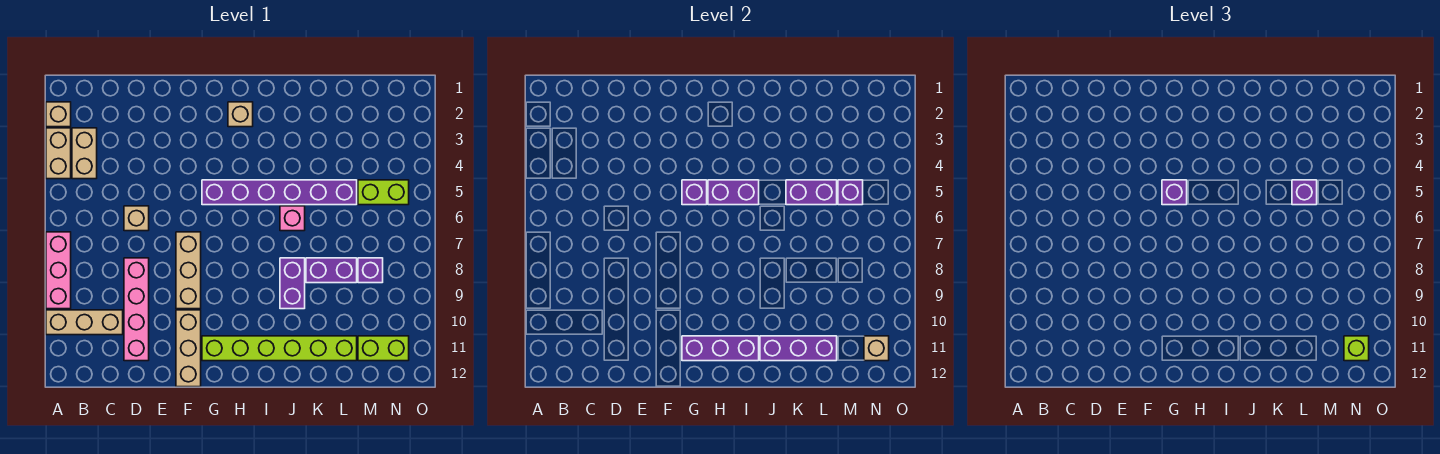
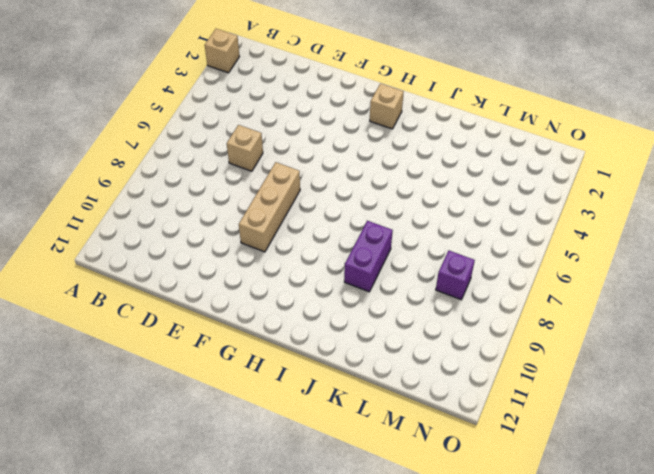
none -> tan 1x2 brick [46,128,71,179]
none -> pink 1x3 brick [46,232,71,309]
none -> tan 1x3 brick [46,310,123,335]

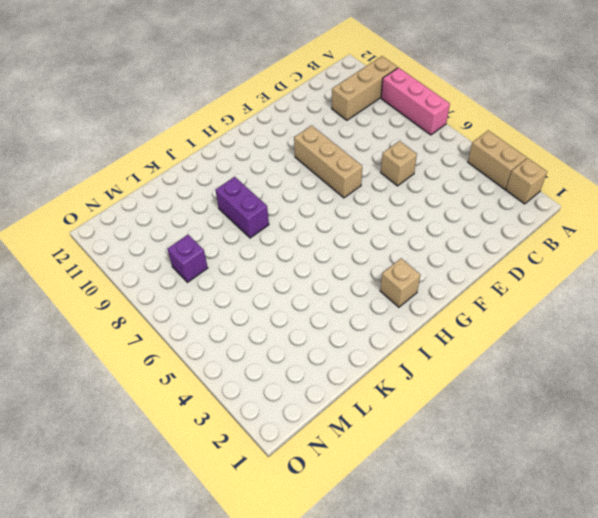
none -> tan 1x2 brick [72,128,97,179]
none -> pink 1x4 brick [124,258,149,361]
none -> tan 1x3 brick [176,310,201,387]

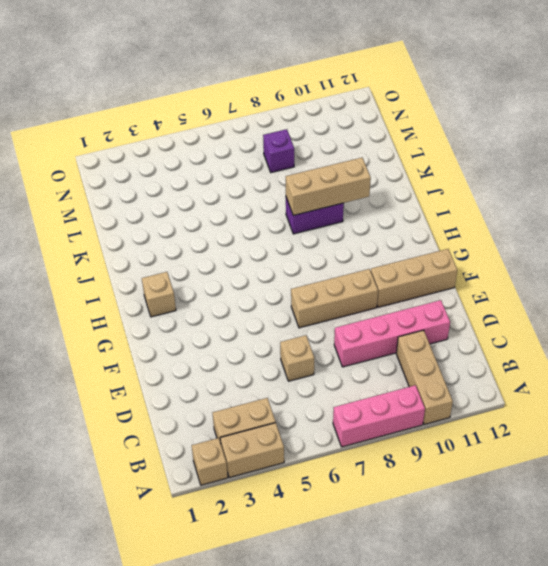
tan 1x3 brick [286,158,371,215] -> none
none -> purple 1x6 brick [202,180,357,205]
none -> lime 1x6 brick [202,336,357,361]
none -> pink 1x1 brick [280,206,305,231]

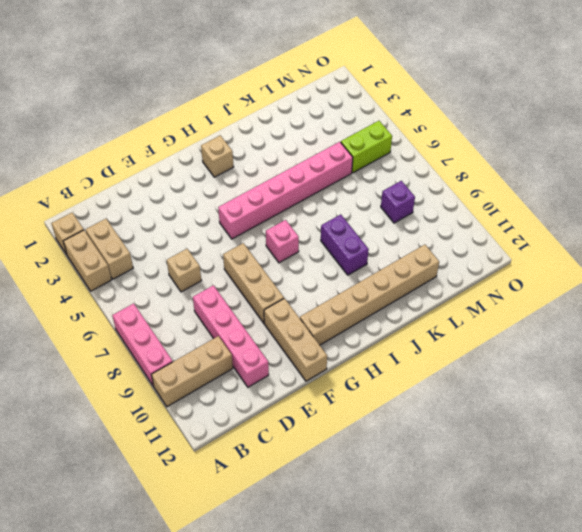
pink 1x6 brick [218,142,353,239] -> purple 1x6 brick [202,180,357,205]
tan 1x6 brick [300,245,439,345] -> lime 1x6 brick [202,336,357,361]
pink 1x1 brick [266,220,299,263] -> pink 1x1 brick moved to [280,206,305,231]
none -> purple 1x2 brick [306,258,357,283]
none -> lime 1x2 brick [358,336,409,361]
none -> purple 1x1 brick [682,180,707,205]

